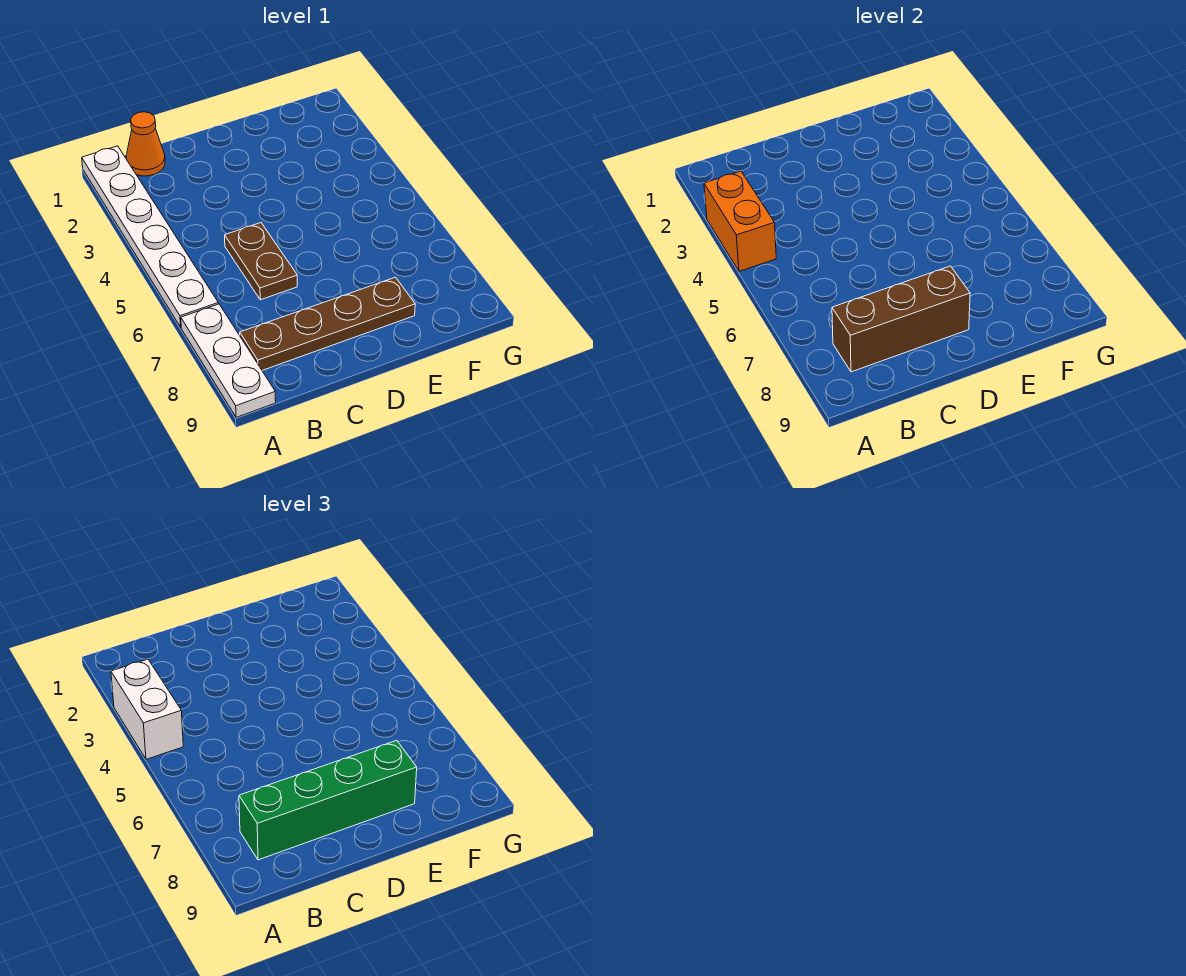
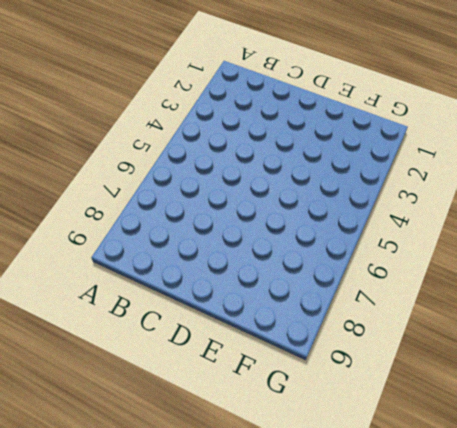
none -> white 1x6 plate [82,146,218,327]
none -> white 1x3 plate [181,304,276,417]

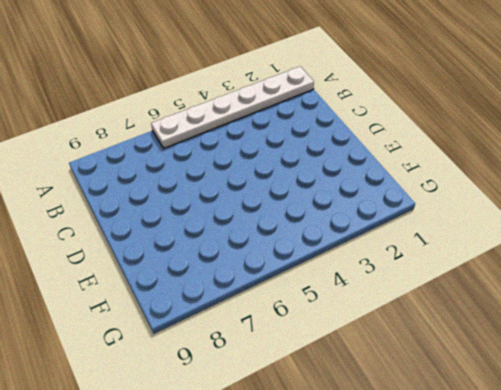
none -> white 1x3 plate [181,304,276,417]
none -> orange 1x1 cone [126,112,165,176]

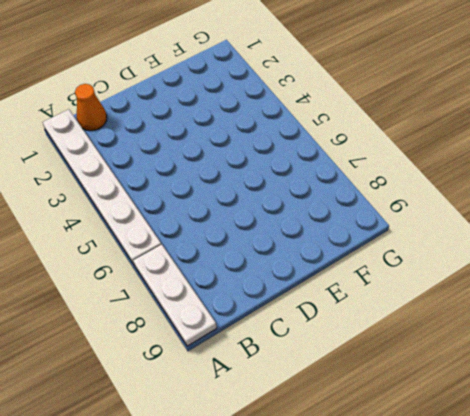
none -> brown 1x4 plate [240,277,415,370]
none -> brown 1x2 plate [225,223,297,300]

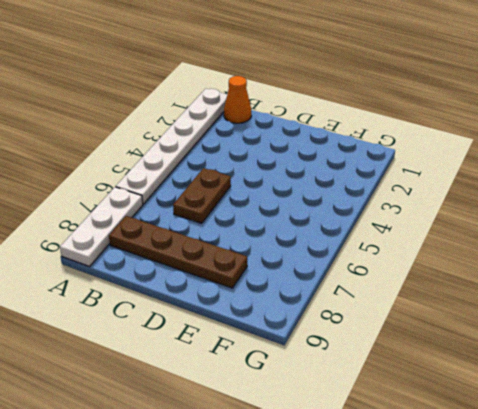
none -> orange 1x2 brick [704,171,776,271]
none -> brown 1x3 brick [832,266,970,372]

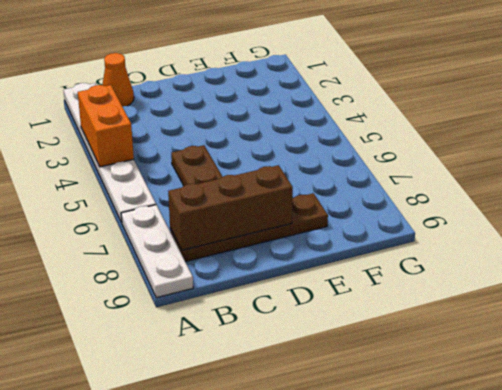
none -> white 1x2 brick [111,659,183,759]
none -> green 1x4 brick [239,740,417,860]

